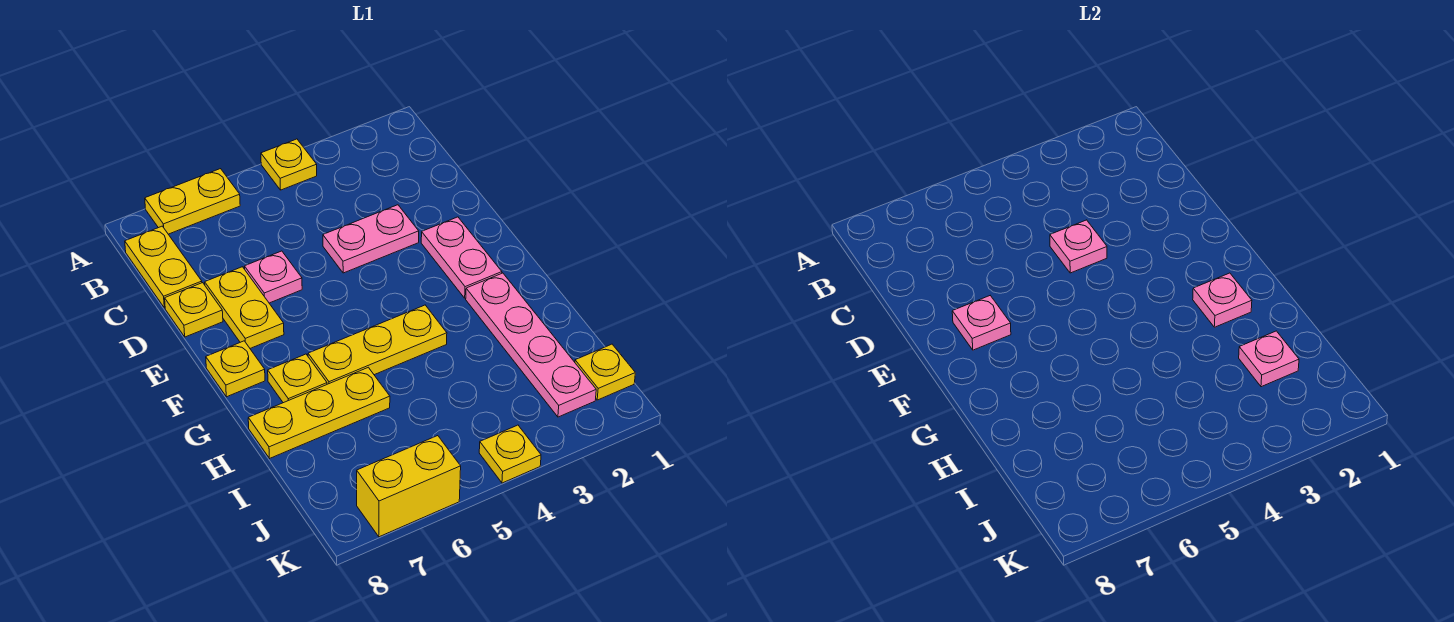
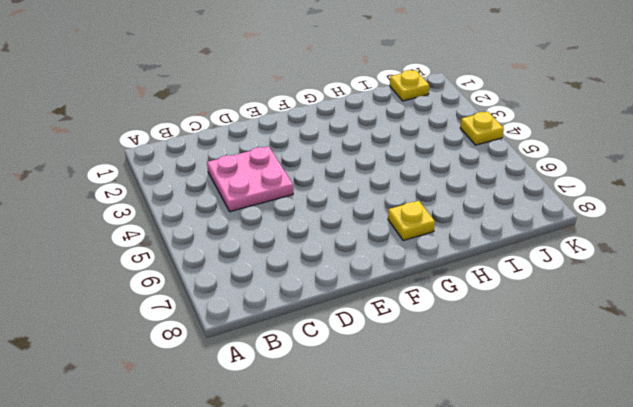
pink 2x2 plate [207,146,293,212] -> pink 1x2 plate [323,205,419,273]
none -> yellow 1x1 plate [261,139,317,190]
none -> yellow 1x2 plate [145,169,240,234]
none -> yellow 1x2 plate [125,226,202,308]

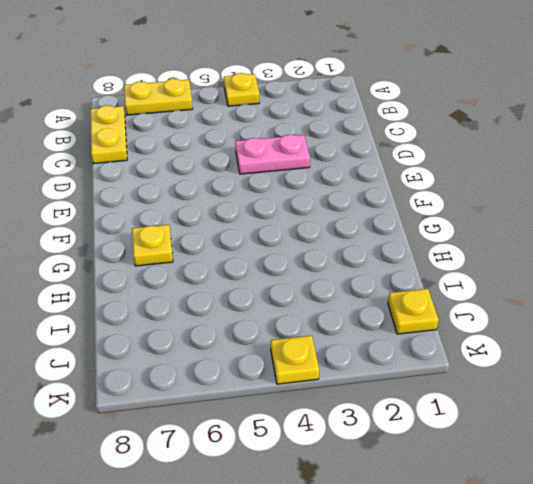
none -> pink 1x1 plate [244,251,302,303]
none -> yellow 1x2 plate [205,267,284,348]
none -> yellow 1x1 plate [165,283,223,337]

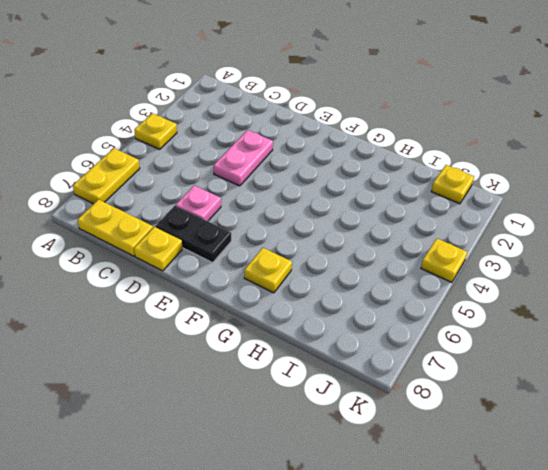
black 1x2 plate [155,206,231,263] -> yellow 1x2 plate [205,267,284,348]
none -> pink 1x2 plate [421,217,502,298]
none -> yellow 1x1 plate [206,341,265,397]
none -> pink 1x4 plate [466,273,596,417]

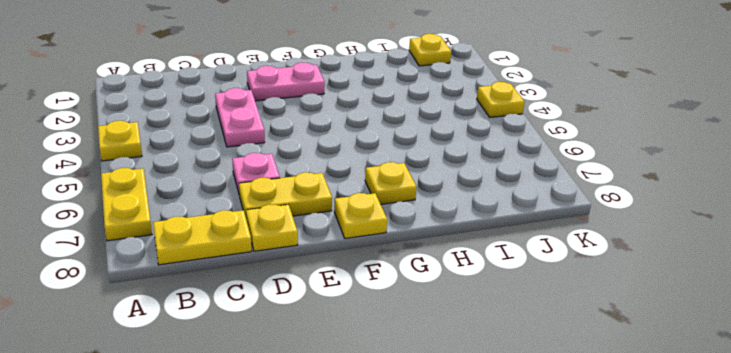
none -> pink 1x4 plate [466,273,596,417]
none -> yellow 1x3 plate [308,305,447,384]
none -> yellow 1x3 plate [248,367,390,459]

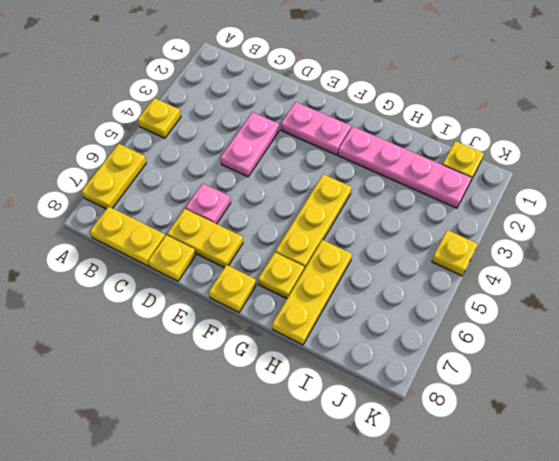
none -> yellow 1x2 brick [357,436,461,537]
none -> pink 1x1 plate [1050,220,1107,273]
none -> pink 1x1 plate [952,296,1011,350]

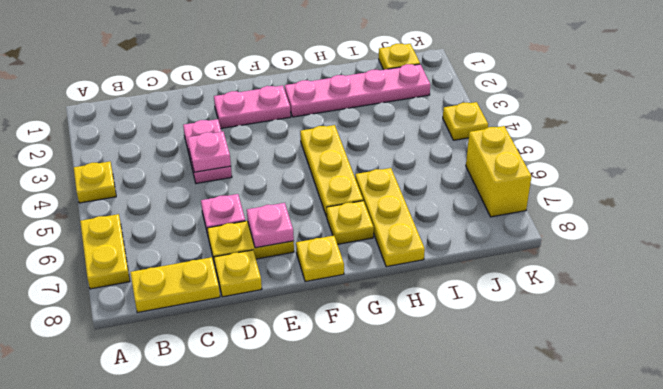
none -> pink 1x1 plate [1193,273,1252,327]
none -> pink 1x1 plate [1239,331,1299,387]

